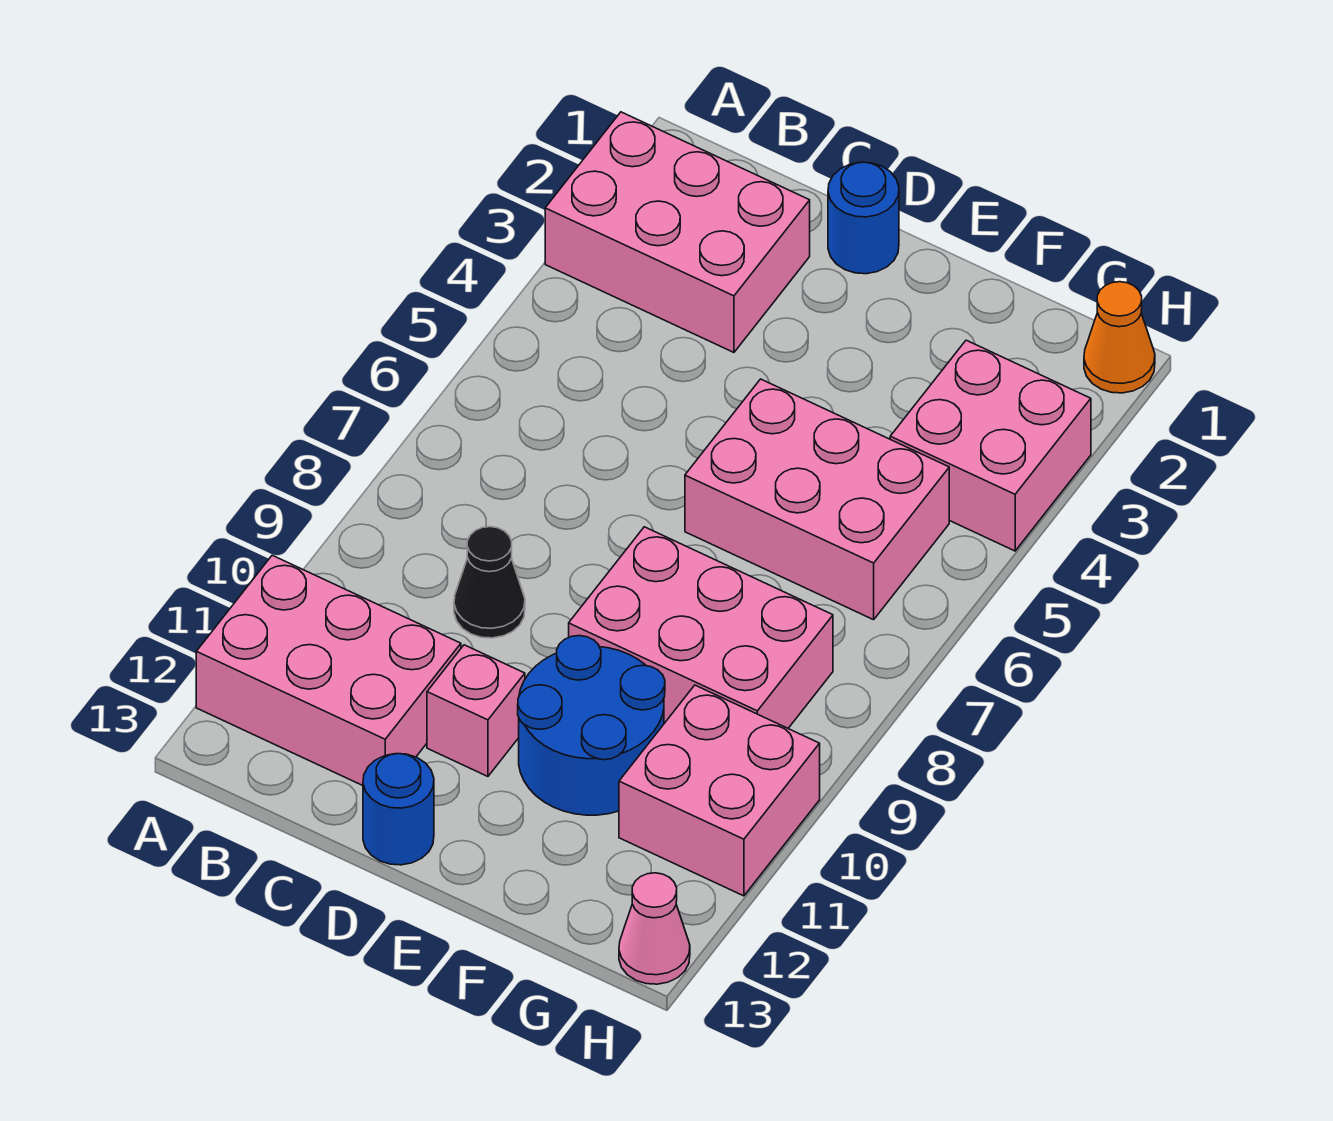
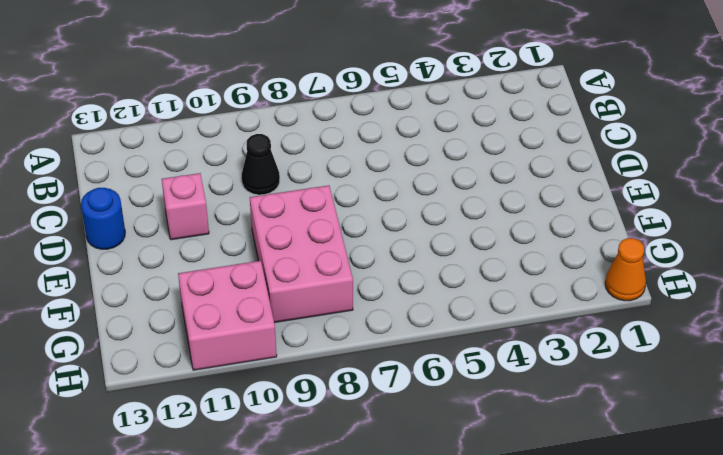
none -> pink 2x3 brick [545,112,810,352]
none -> pink 2x3 brick [196,555,461,786]
none -> blue 1x1 round brick [828,162,899,274]

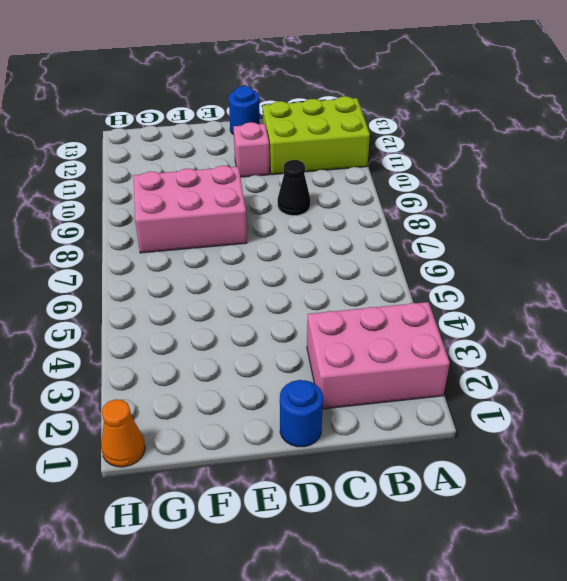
lime 2x3 brick [263,96,370,175] -> pink 2x3 brick [196,555,461,786]
none -> pink 2x3 brick [685,379,949,620]
none -> blue 2x2 round brick [518,636,665,815]
none -> pink 2x2 brick [890,340,1091,551]

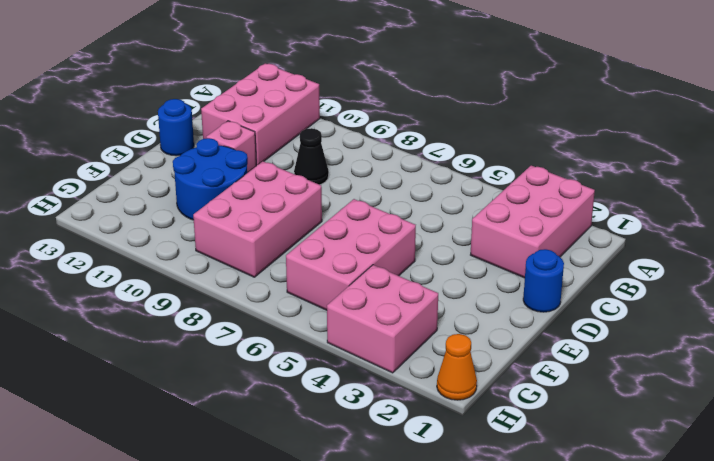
none -> pink 2x2 brick [619,685,820,896]
none -> pink 1x1 cone [619,873,690,984]

